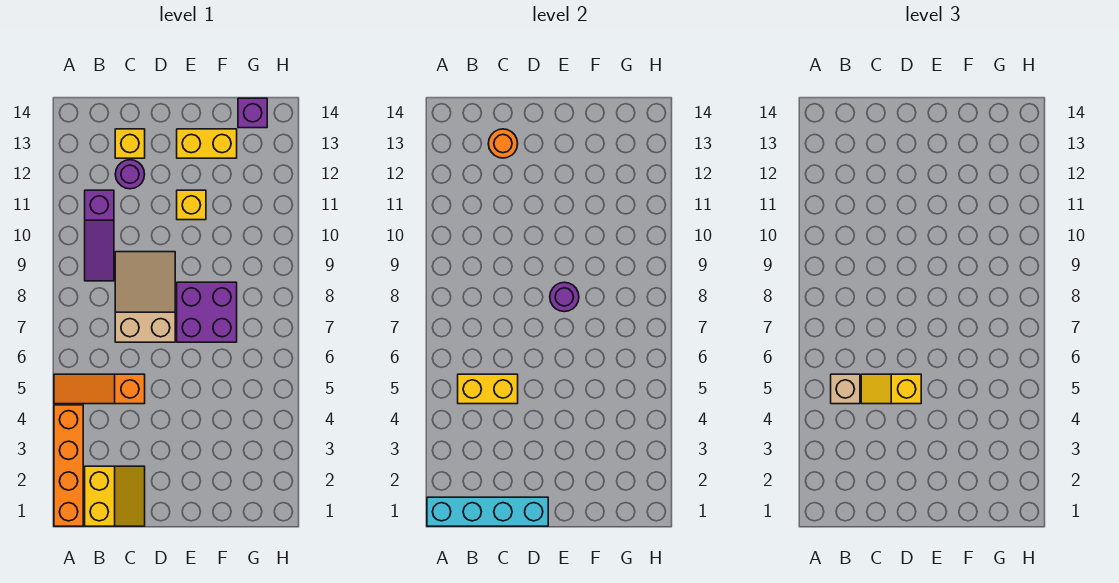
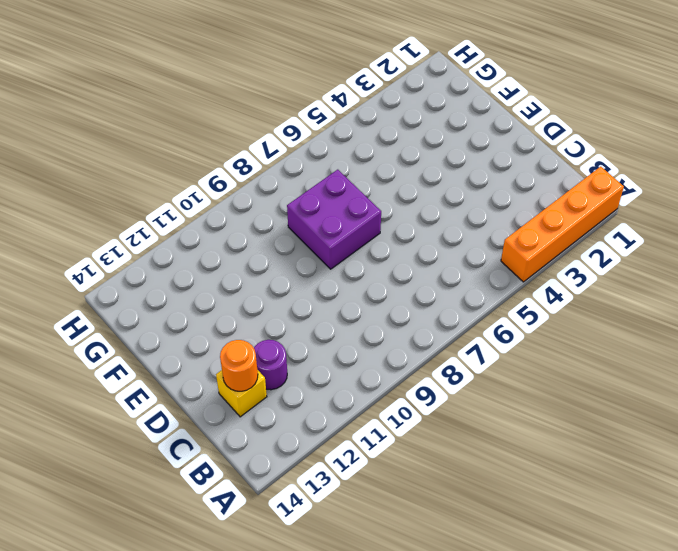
none -> orange 1x3 slope [54,374,145,404]
none -> yellow 2x2 slope [85,466,145,526]
none -> purple 1x3 slope [85,190,114,281]

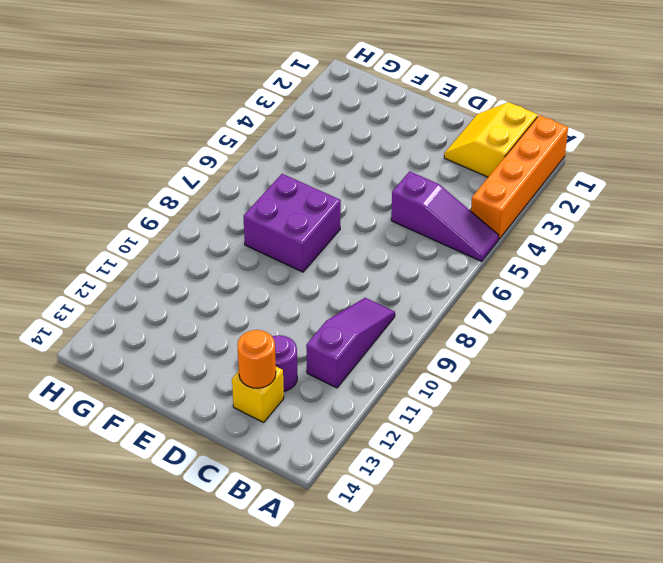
purple 1x3 slope [391,171,499,261] -> orange 1x3 slope [54,374,145,404]
none -> tan 2x3 slope [115,252,175,342]
none -> yellow 1x1 brick [177,190,206,220]
none -> yellow 1x2 brick [177,129,237,158]

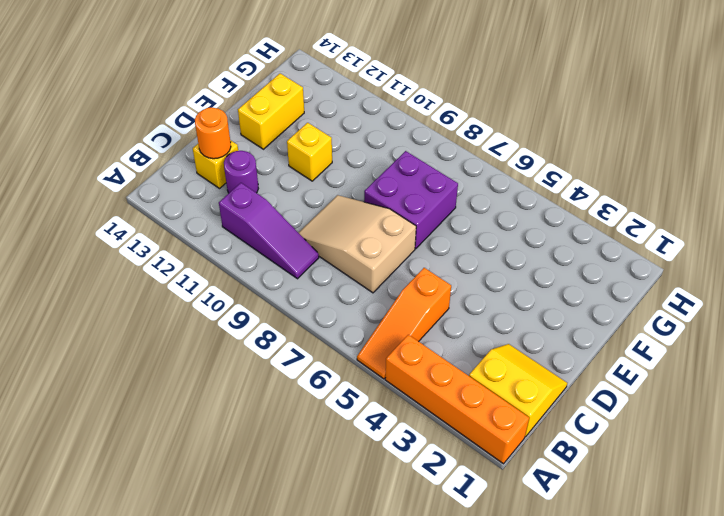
none -> purple 1x1 brick [238,98,267,128]
none -> cyan 1x4 brick [427,497,548,526]
none -> yellow 1x2 brick [458,374,518,404]

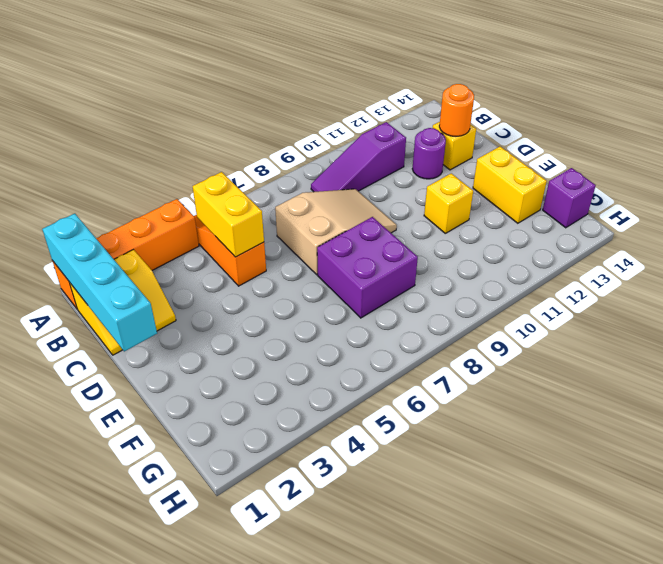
none -> purple 1x1 round brick [550,282,579,312]
none -> tan 1x1 brick [831,374,860,404]
none -> yellow 1x2 slope [861,374,921,404]

